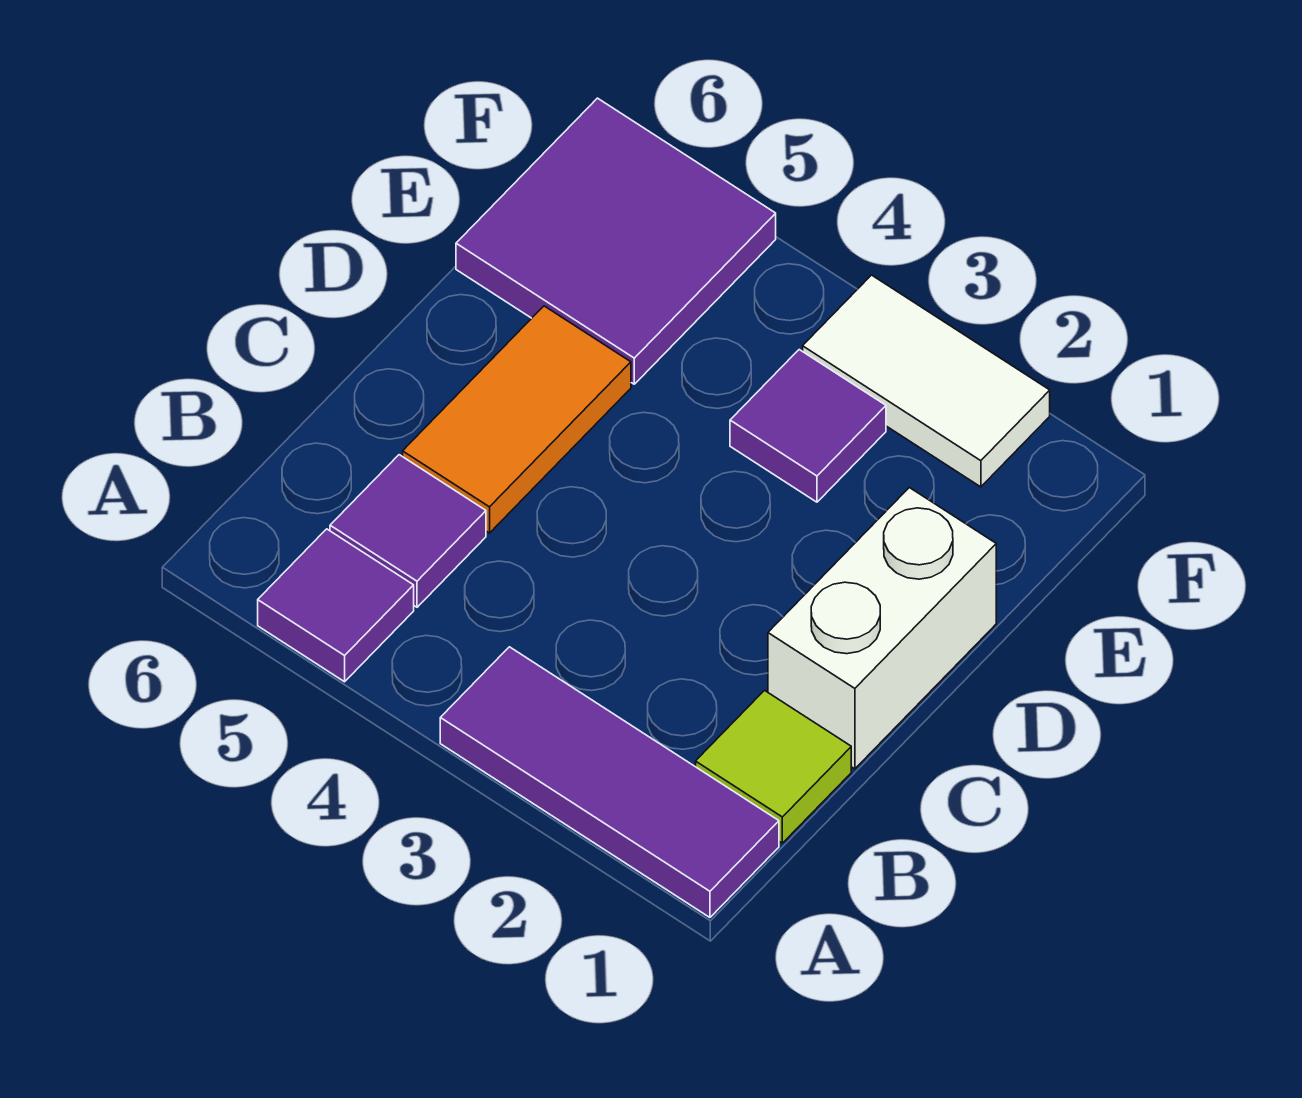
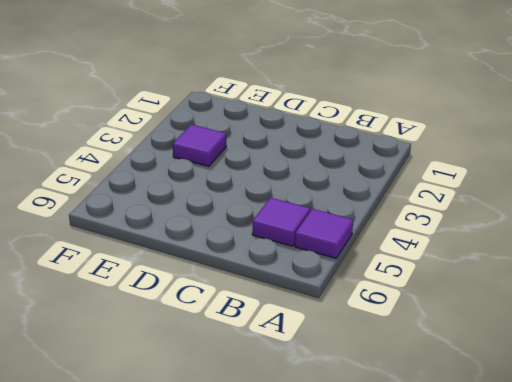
none -> purple 1x3 tile [440,647,779,917]
none -> lime 1x1 tile [696,691,851,843]

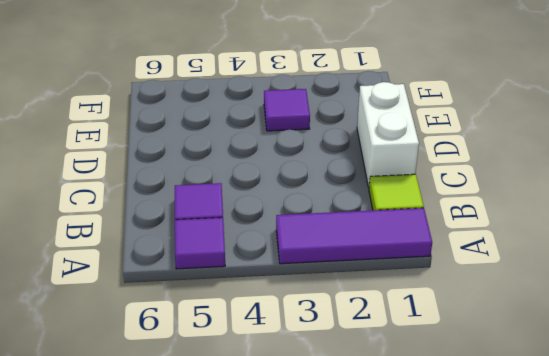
none -> orange 1x2 tile [403,306,631,533]
none -> purple 2x2 tile [456,98,776,384]

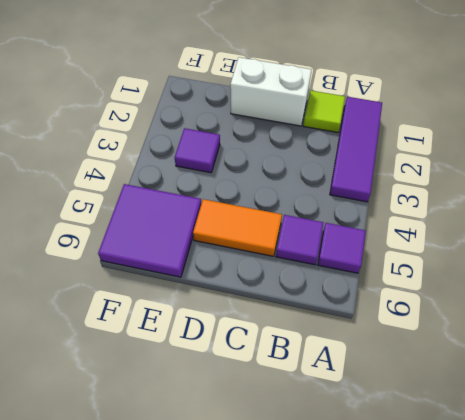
none -> white 1x2 tile [803,275,1050,487]

